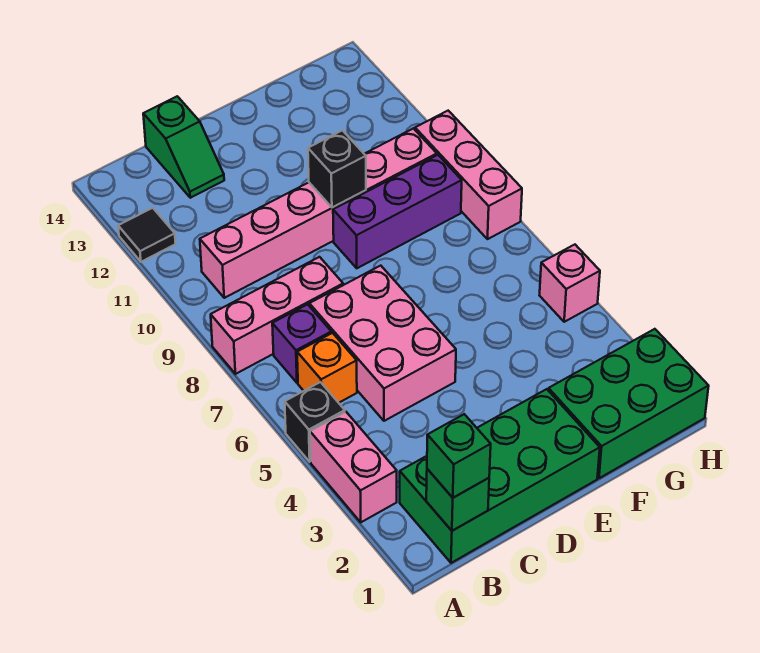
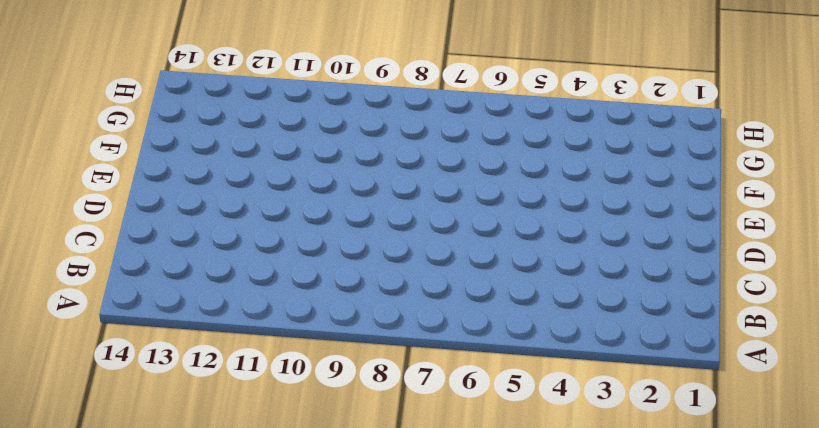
none -> pink 1x2 brick [310,412,397,522]
none -> black 1x1 brick [285,382,345,462]
none -> pink 1x3 brick [211,257,343,374]

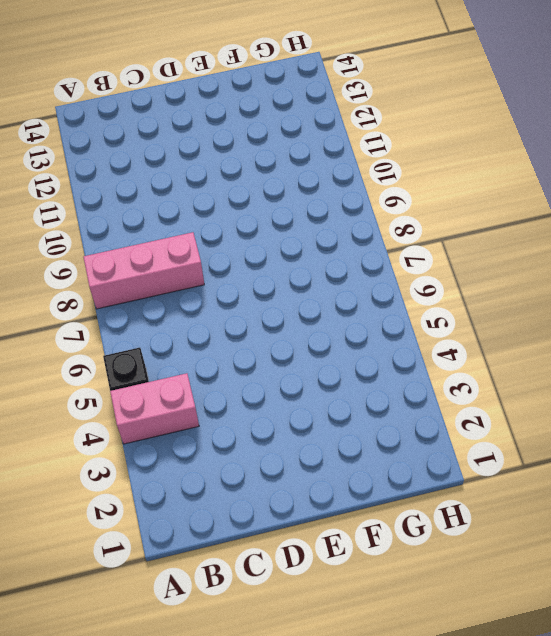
pink 1x2 brick [110,373,199,444] -> pink 1x2 brick turned to [310,412,397,522]
none -> black 1x1 tile [118,208,176,262]
none -> green 2x4 brick [400,389,600,563]
none -> orange 1x1 brick [297,333,357,403]

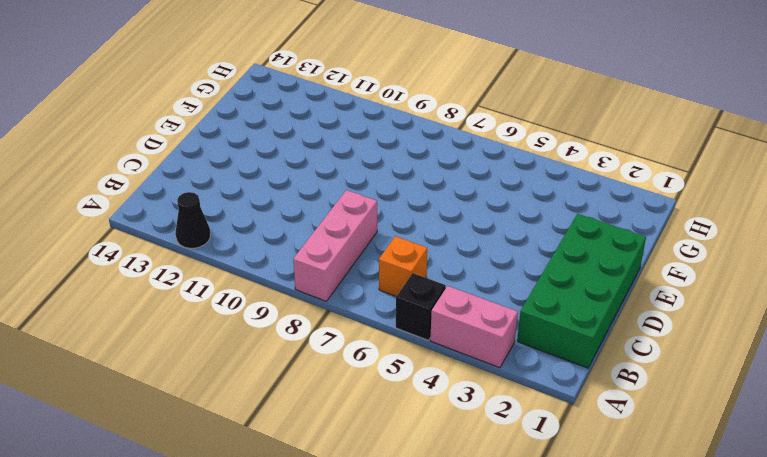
black 1x1 cone [175,192,211,248] -> black 1x1 tile [118,208,176,262]
none -> purple 1x1 brick [272,304,331,383]
none -> pink 1x6 brick [200,128,437,298]
none -> pink 2x3 brick [309,266,456,421]

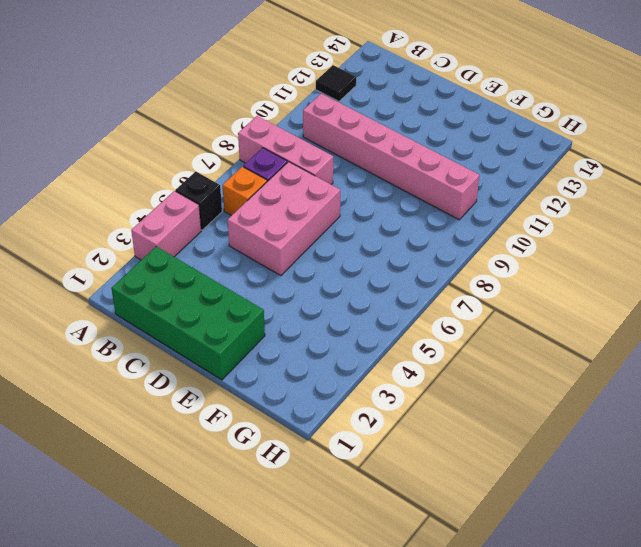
none -> green 1x2 slope [143,96,224,198]
none -> purple 1x3 brick [333,155,462,268]
none -> green 2x3 brick [548,329,709,478]

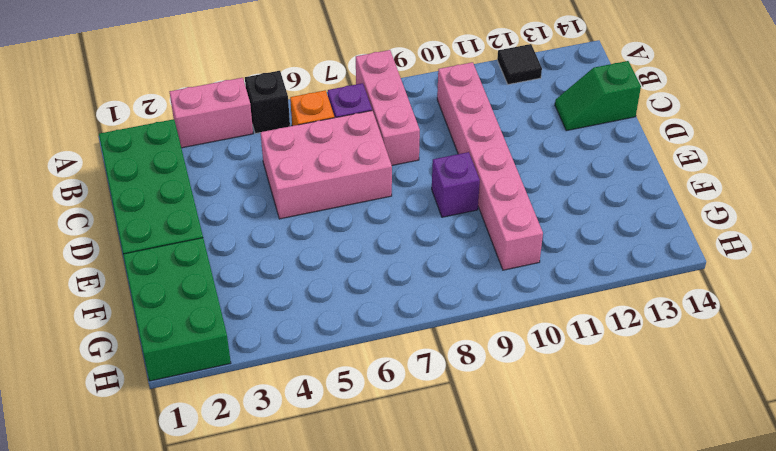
purple 1x1 brick [432,152,480,217] -> purple 1x3 brick [333,155,462,268]
none -> pink 1x1 brick [540,245,600,322]
none -> pink 1x3 brick [415,111,522,239]
none -> green 1x1 brick [426,469,489,531]

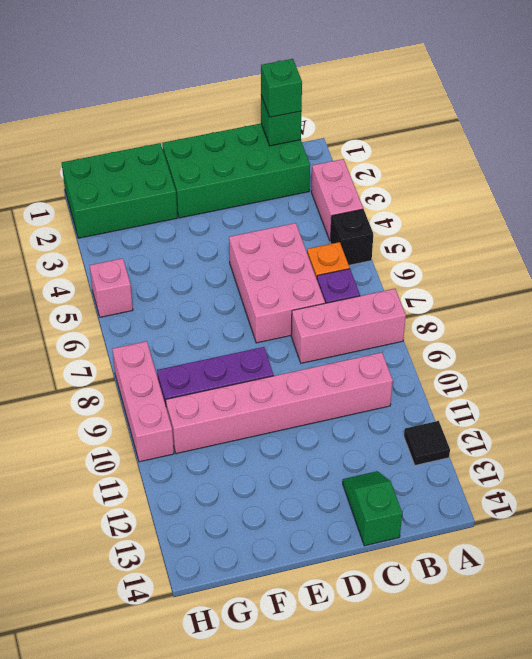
none -> black 1x1 brick [308,130,366,208]

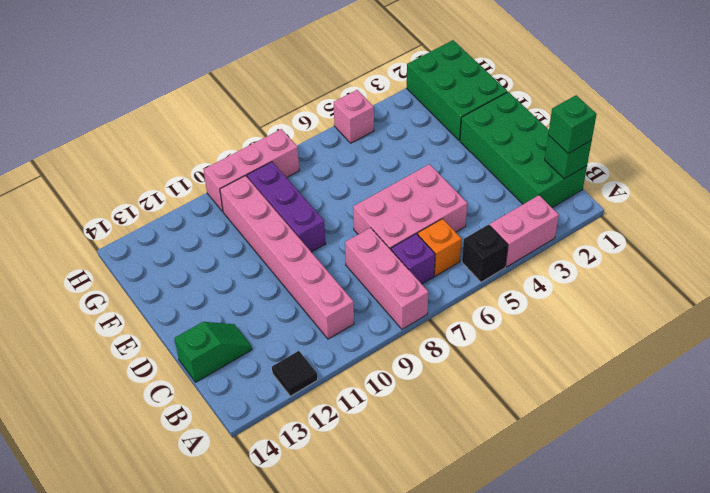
none -> black 1x1 brick [308,130,366,208]

